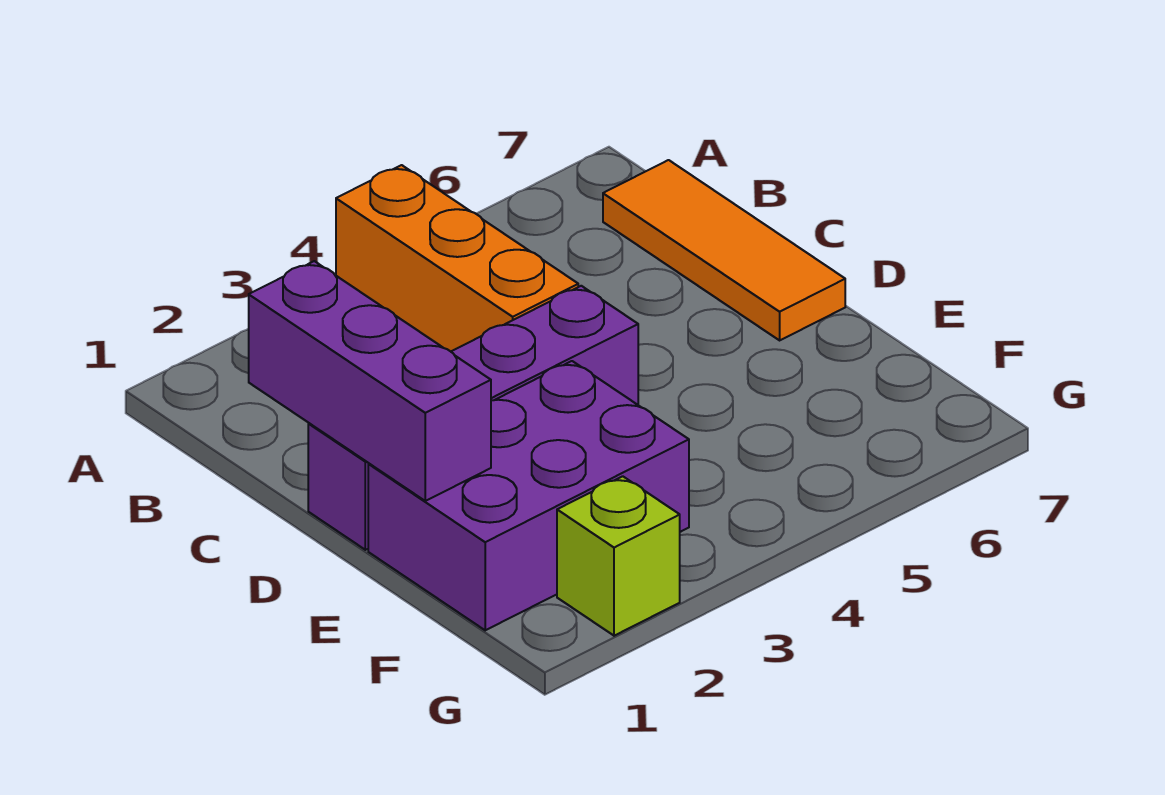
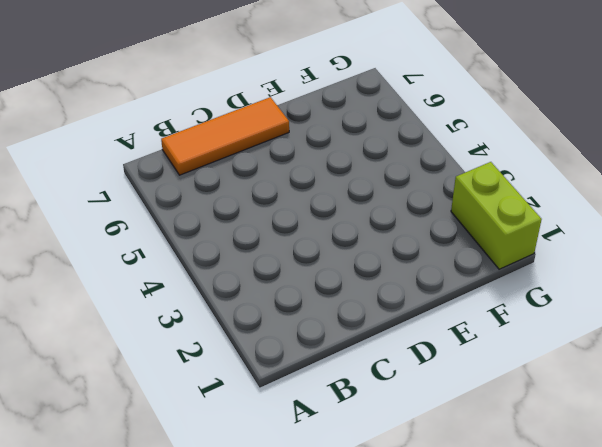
lime 1x2 brick [451,162,542,269] -> lime 1x1 brick [557,476,680,636]
none -> orange 1x3 brick [336,165,578,351]
none -> purple 1x4 brick [308,286,638,550]

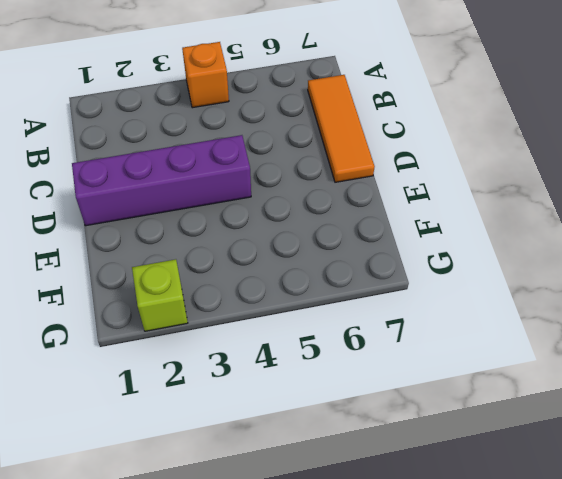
orange 1x1 brick [182,42,229,108] -> orange 1x3 brick [336,165,578,351]
none -> purple 2x3 brick [368,361,689,630]
none -> purple 1x3 brick [249,261,491,501]

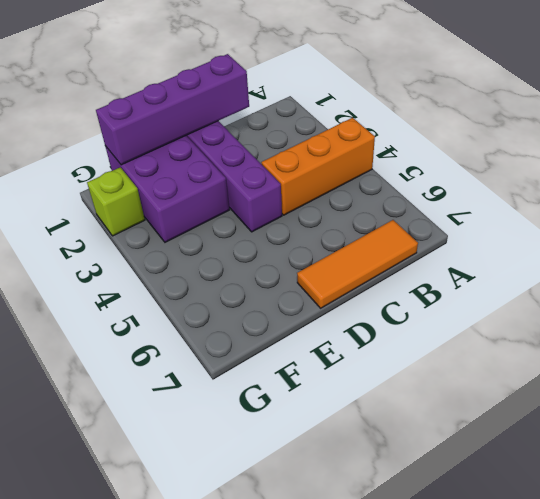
purple 1x4 brick [96,54,249,165] -> purple 1x3 brick [249,261,491,501]

